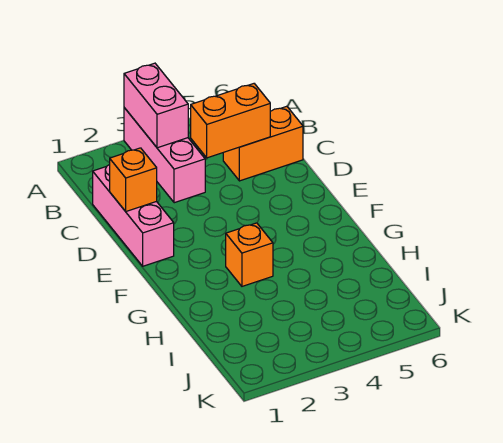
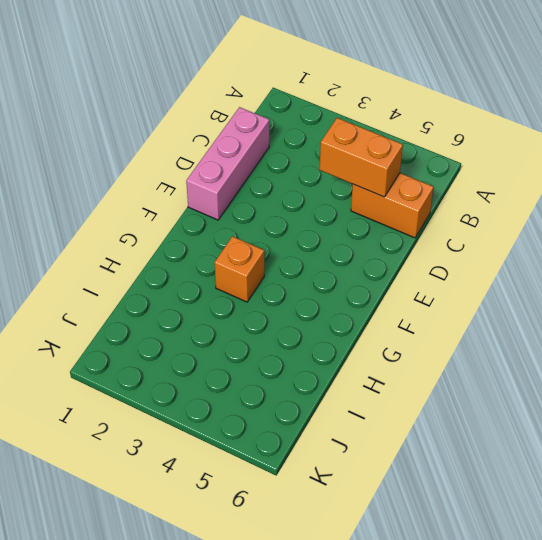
none -> pink 1x3 brick [124,108,205,203]
none -> pink 1x2 brick [124,63,188,148]

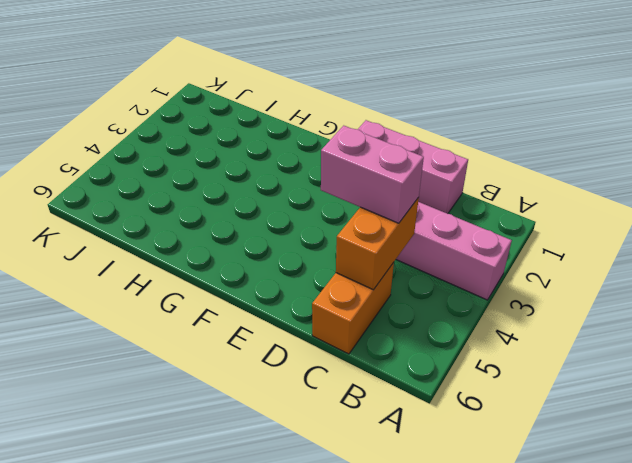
pink 1x2 brick [321,126,424,223] -> pink 1x2 brick moved to [124,63,188,148]
none -> orange 1x1 brick [226,223,273,286]
none -> orange 1x1 brick [110,148,157,211]

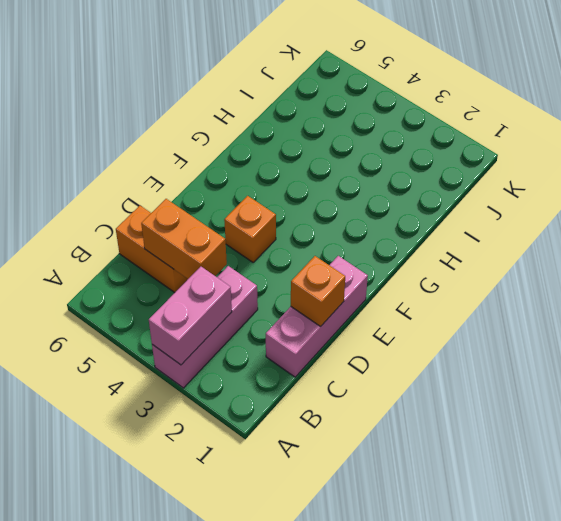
orange 1x1 brick [224,196,276,262] -> orange 1x1 brick moved to [226,223,273,286]

